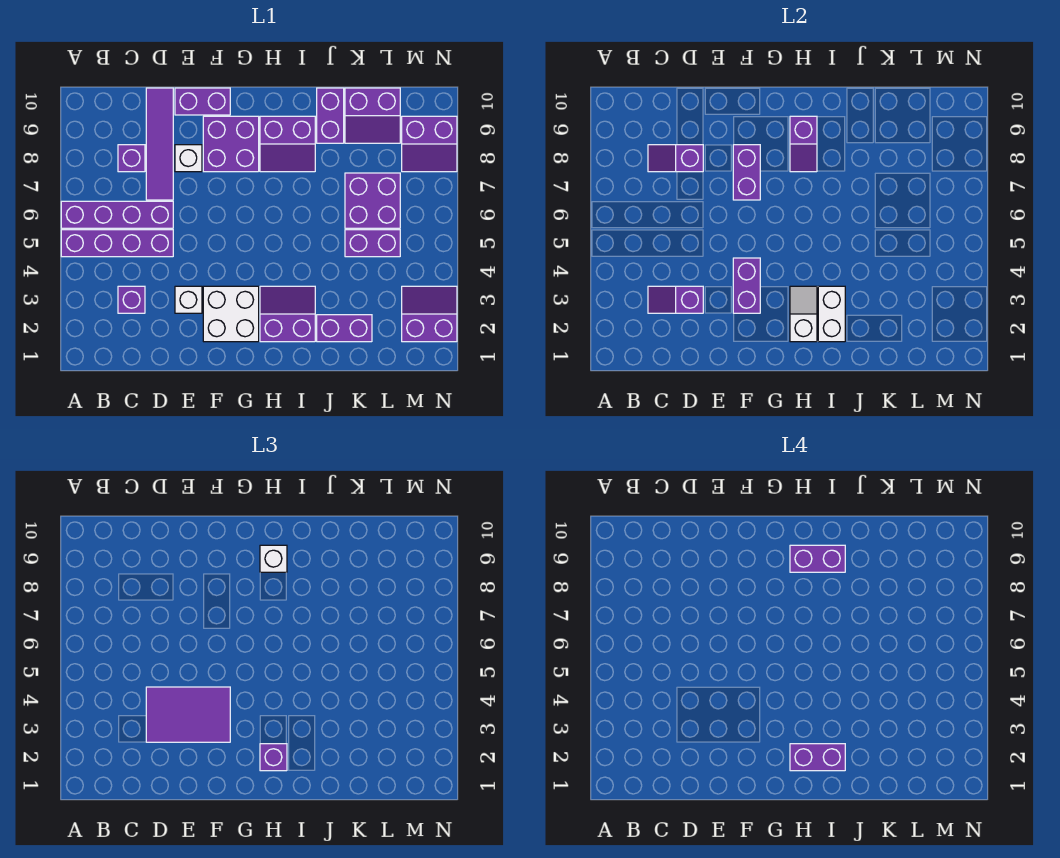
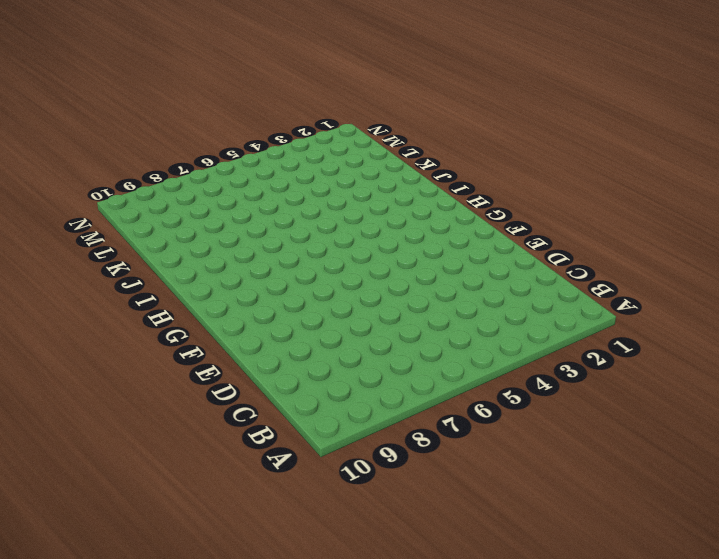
none -> purple 1x4 brick [61,230,173,257]
none -> purple 1x4 brick [61,201,173,228]
none -> purple 1x1 brick [118,286,145,313]
none -> purple 1x1 brick [118,145,145,172]

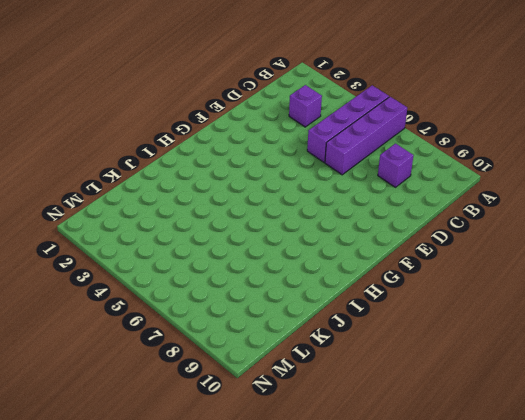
none -> purple 1x4 tile [146,88,173,200]
none -> white 1x1 brick [175,286,202,313]
none -> white 1x1 brick [175,145,202,172]
none -> purple 1x2 brick [175,88,230,115]

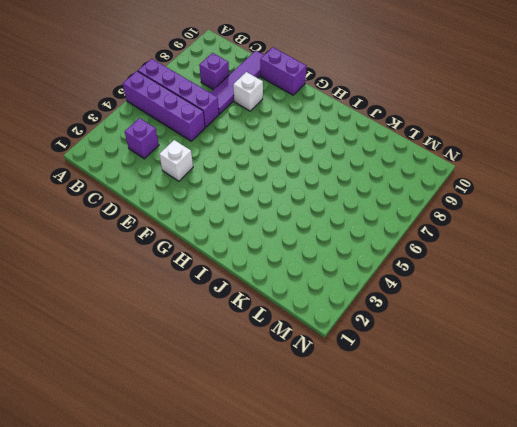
none -> white 2x2 brick [203,286,259,342]
none -> purple 2x2 brick [203,116,259,172]
none -> purple 2x2 slope [260,286,315,342]
none -> purple 2x2 slope [260,116,315,172]

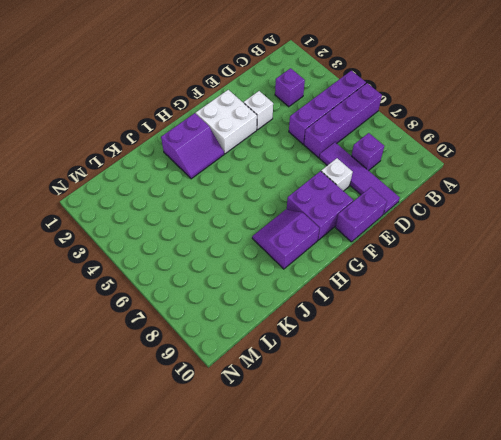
none -> purple 1x2 brick [317,315,372,342]
none -> purple 1x2 brick [317,88,344,143]
none -> purple 1x2 brick [345,230,400,257]
none -> purple 2x2 brick [345,173,400,228]

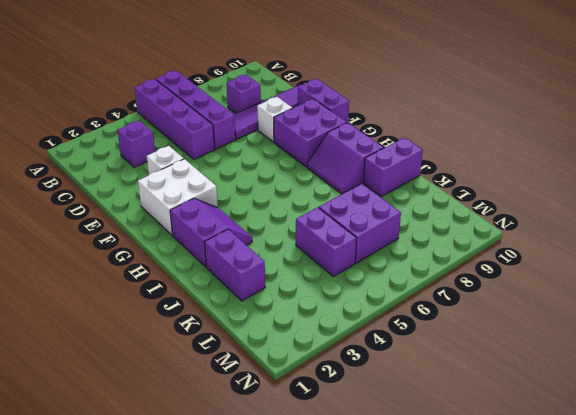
none -> purple 2x2 slope [345,88,400,143]
none -> purple 2x2 slope [402,286,457,342]
none -> purple 2x2 slope [402,116,457,172]
none -> purple 1x2 slope [648,286,703,313]

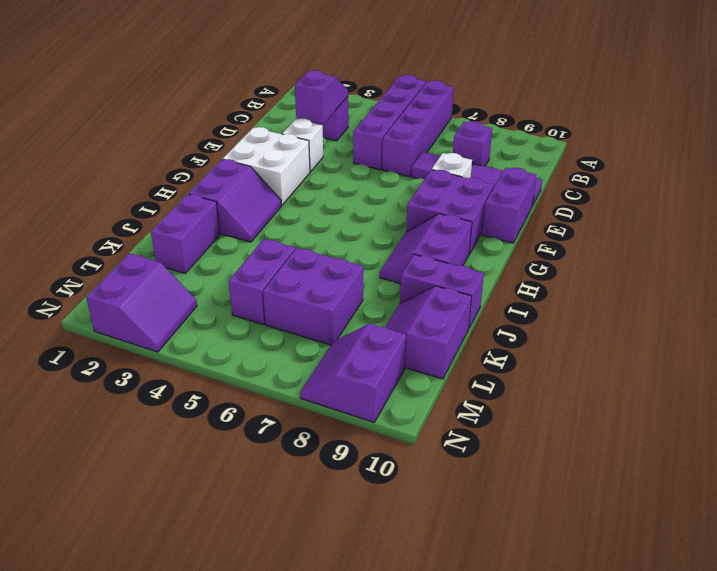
none -> purple 1x2 slope [648,145,703,172]
none -> purple 1x2 brick [733,258,760,313]
none -> purple 1x2 brick [733,145,760,200]
none -> white 1x2 slope [790,286,817,342]

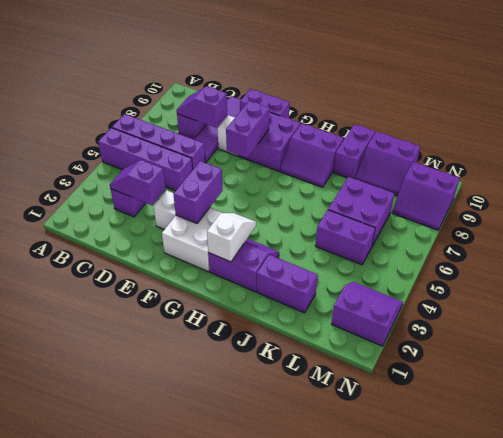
none -> purple 1x2 slope [790,116,817,172]
none -> white 1x2 brick [818,286,845,342]
none -> purple 2x3 tile [146,687,230,742]
none -> purple 1x1 brick [260,744,287,771]

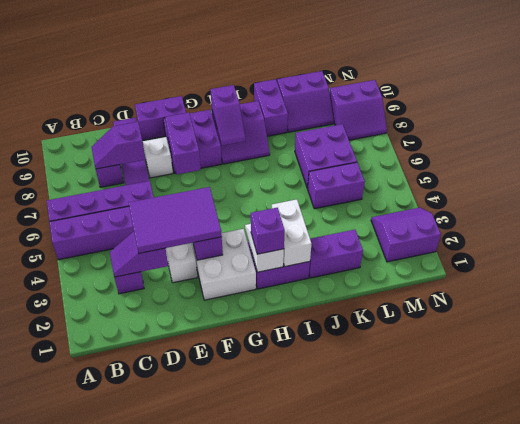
none -> white 1x1 brick [260,545,287,572]
none -> purple 1x2 brick [790,744,845,771]
none -> purple 1x2 brick [790,545,845,572]

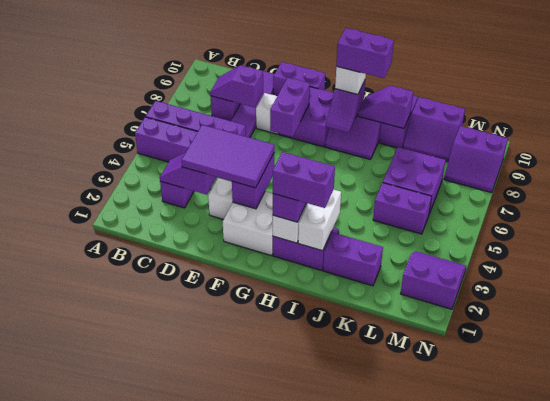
purple 1x2 slope [358,86,413,129] -> none

